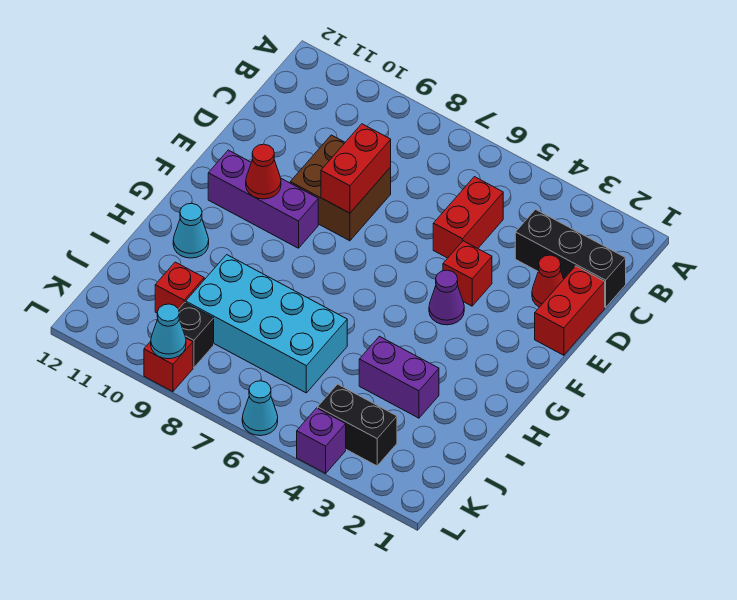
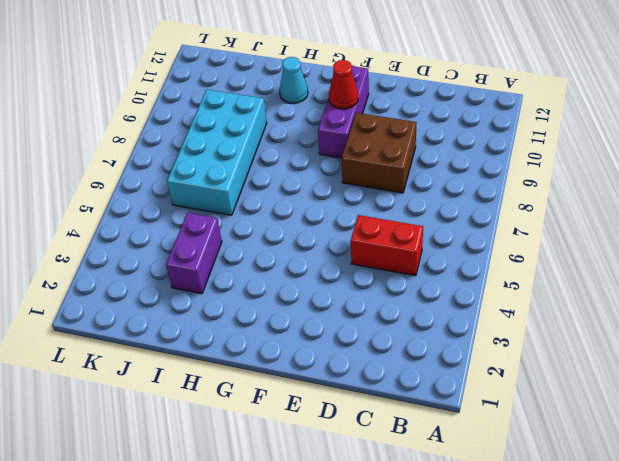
none -> black 1x3 brick [515,209,626,307]
none -> red 1x2 brick [535,266,605,355]
none -> red 1x1 cone [532,255,564,307]

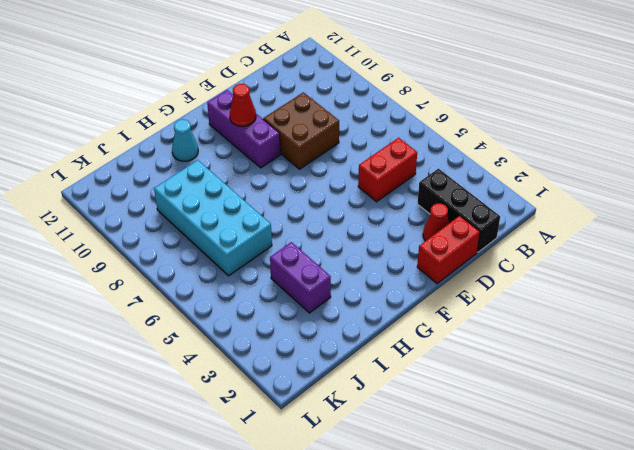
none -> red 1x1 brick [443,241,492,306]
none -> purple 1x1 cone [429,270,464,325]
none -> red 1x1 brick [155,262,204,313]

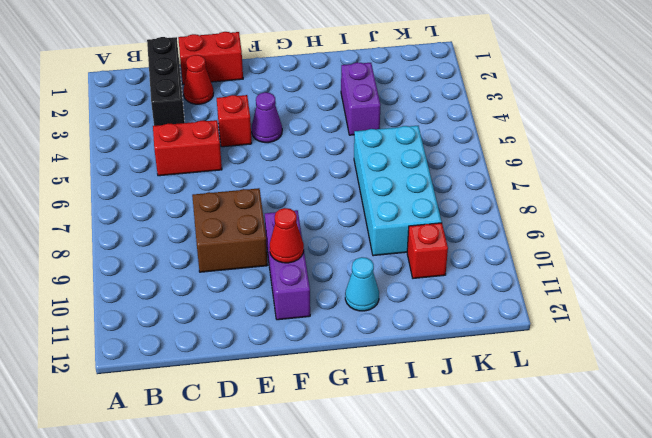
none -> black 1x2 brick [318,384,397,466]
none -> black 1x1 brick [179,302,214,368]
none -> purple 1x1 brick [297,408,346,473]

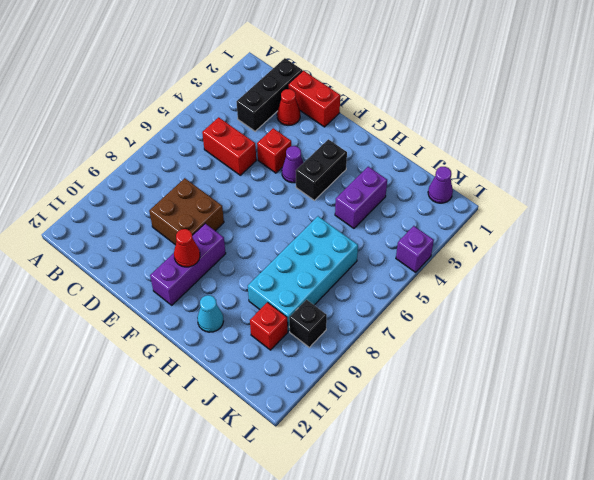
black 1x2 brick [296,139,347,200] -> black 1x2 brick moved to [318,384,397,466]
purple 1x1 cone [428,167,453,203] -> none
none -> cyan 1x1 cone [242,381,278,436]
none -> red 1x1 brick [144,338,193,392]
none -> red 1x2 brick [321,124,391,213]

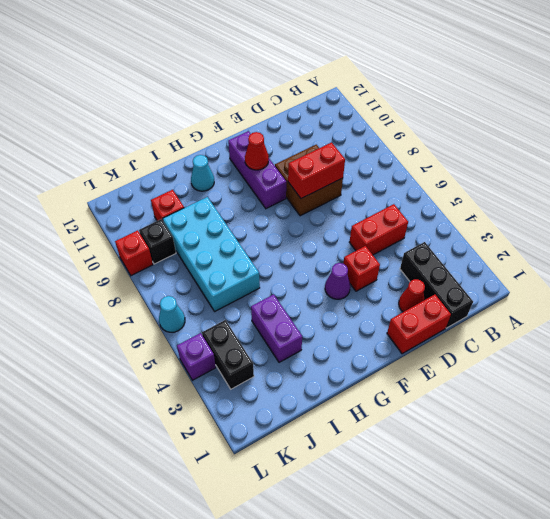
none -> cyan 1x1 cone [151,304,186,359]

